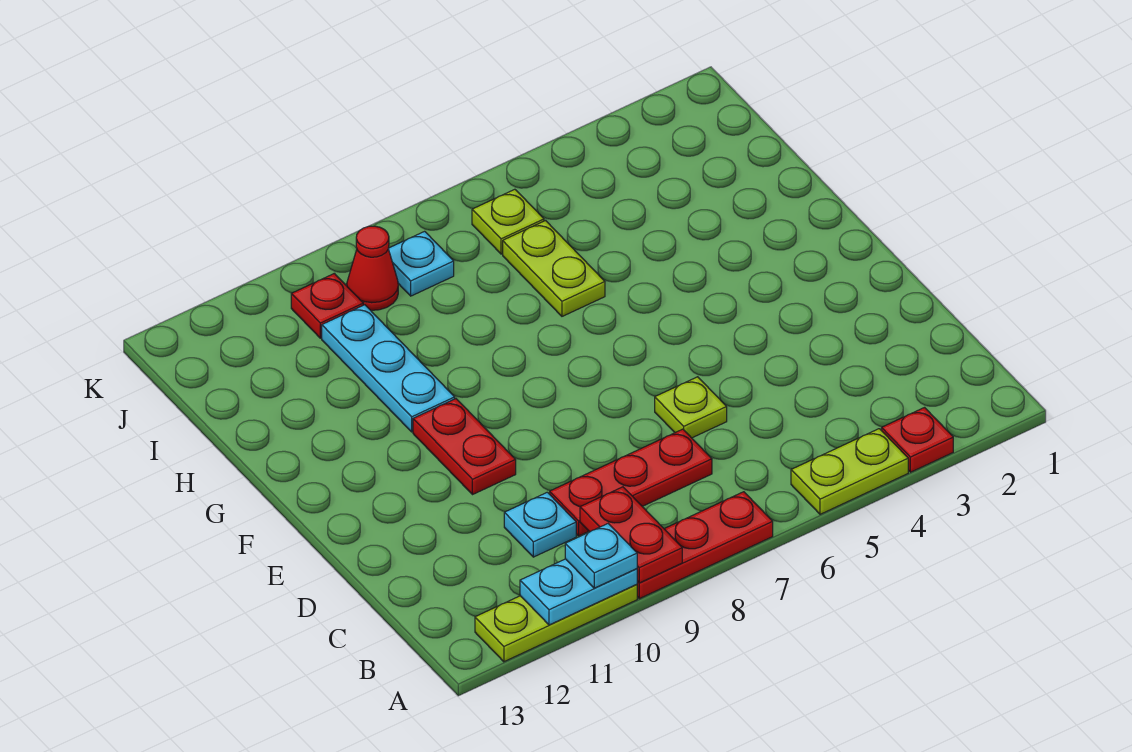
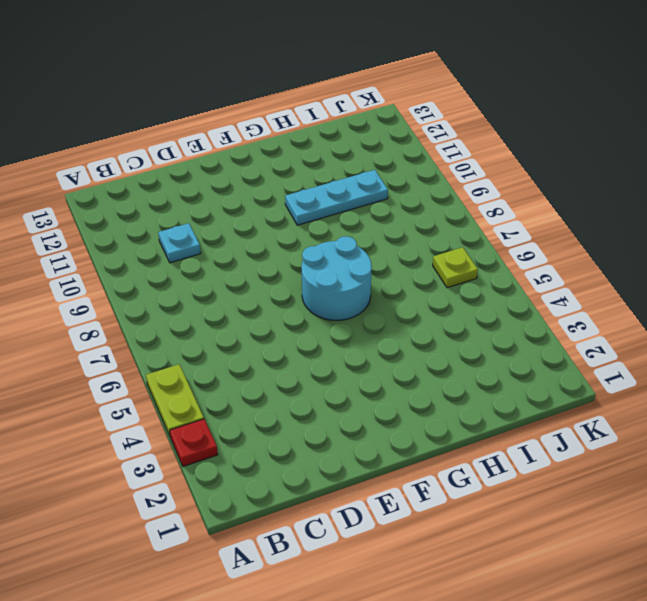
cyan 2x2 round brick [302,236,372,320] -> none
none -> red 1x3 plate [637,492,773,599]
none -> lime 1x3 plate [475,584,637,662]
none -> red 1x3 plate [550,429,712,536]

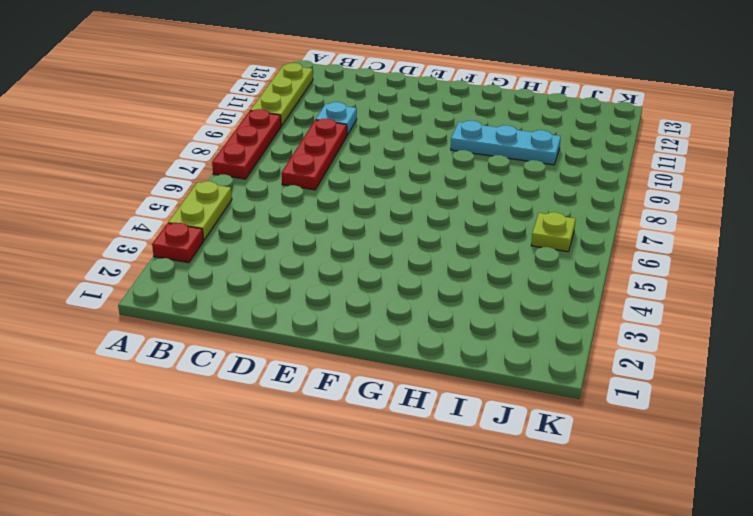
none -> lime 1x1 plate [655,377,727,438]
none -> red 1x2 plate [413,399,516,495]
none -> lime 1x2 plate [503,221,605,316]

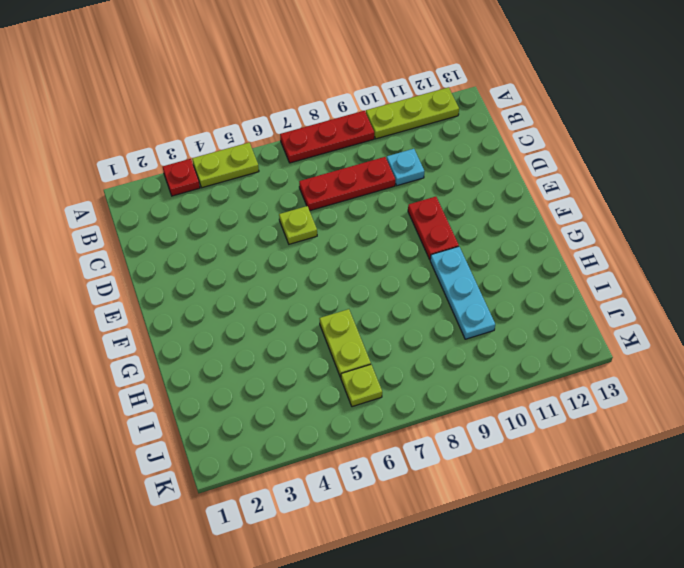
none -> cyan 1x1 plate [388,231,454,296]
none -> red 1x1 cone [347,226,398,310]
none -> red 1x1 plate [291,273,363,338]

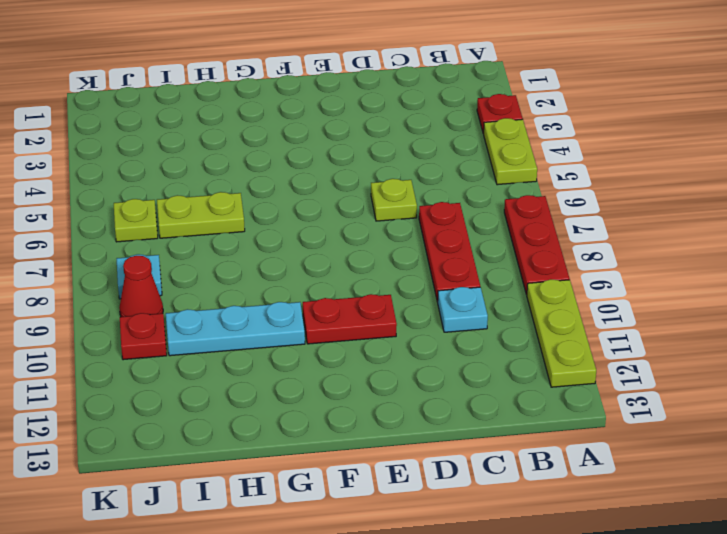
none -> red 1x2 plate [580,487,682,583]
none -> cyan 1x2 plate [520,559,637,625]
none -> cyan 1x1 plate [565,524,637,588]

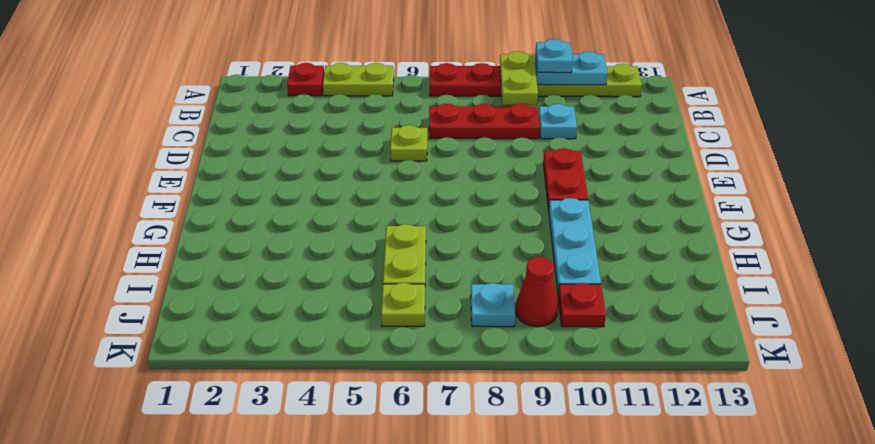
lime 1x2 plate [500,51,538,105] -> red 1x2 plate [580,487,682,583]

